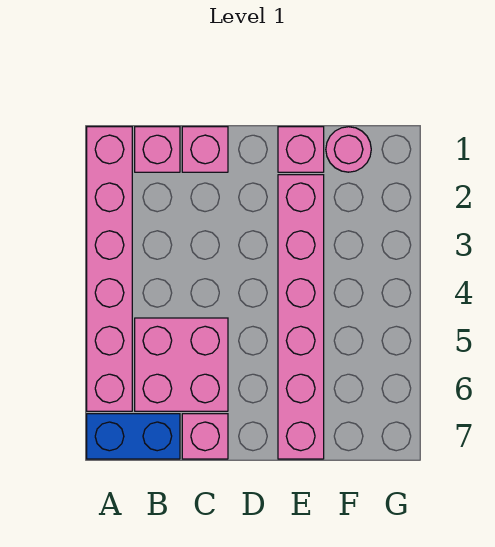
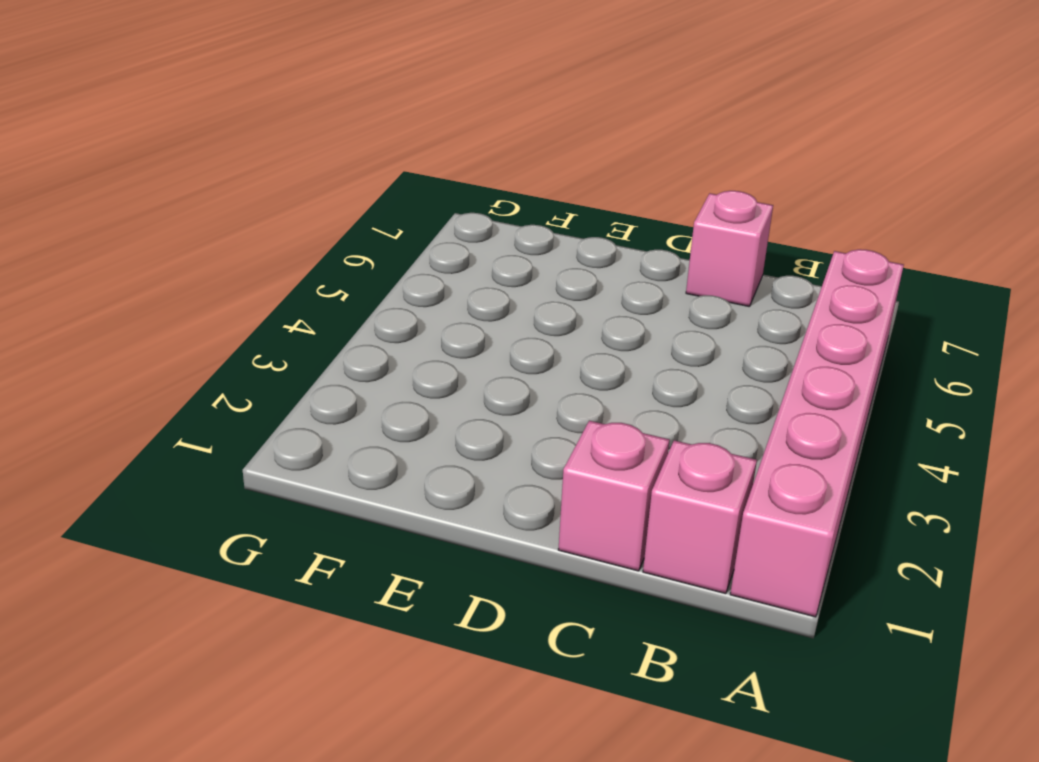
none -> blue 1x2 brick [87,414,180,459]
none -> pink 2x2 brick [135,318,228,411]

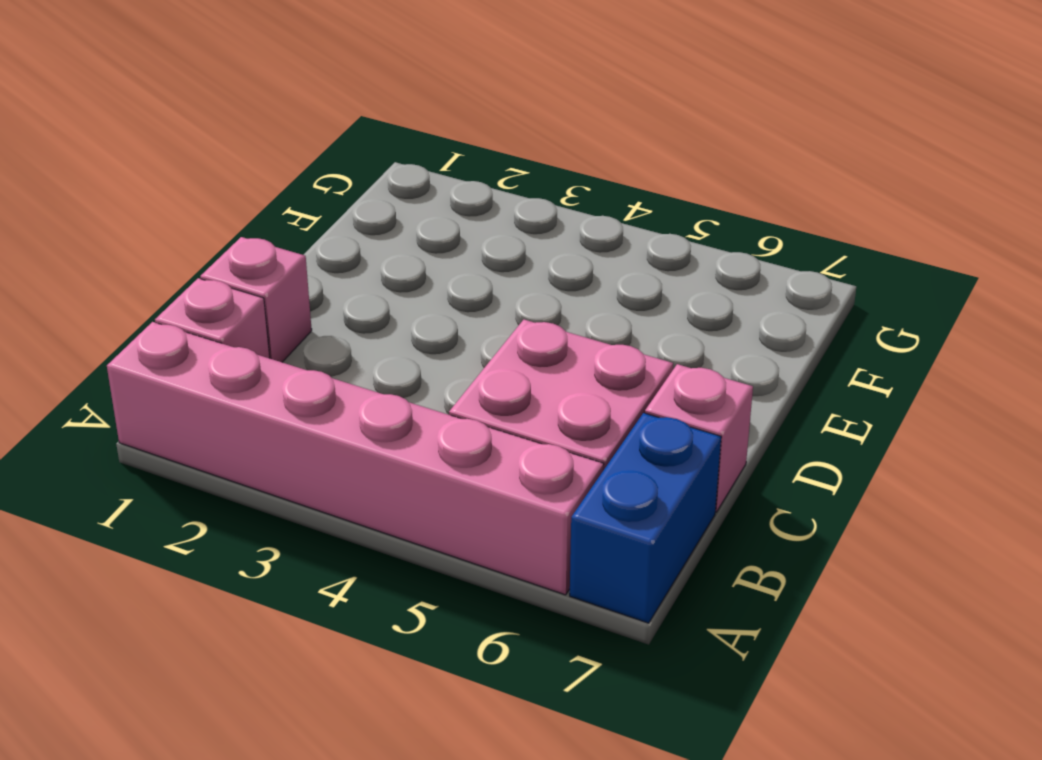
none -> pink 1x1 brick [278,127,324,172]
none -> pink 1x6 brick [278,175,324,459]

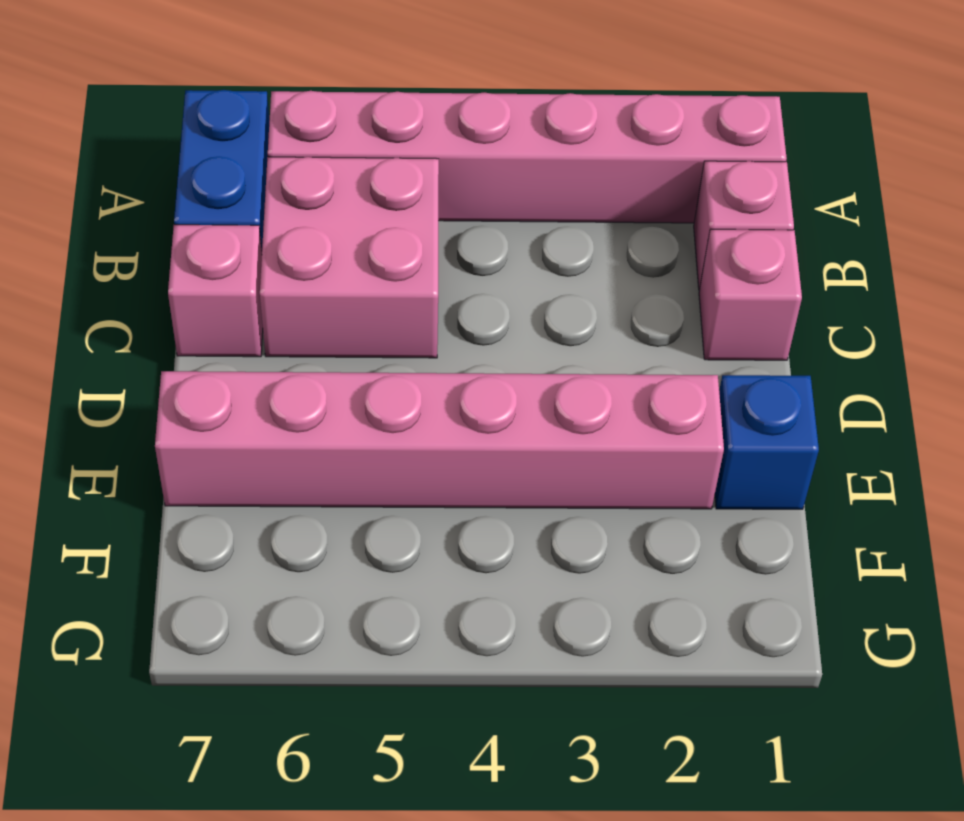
blue 1x1 brick [715,375,819,509] -> pink 1x1 brick [278,127,324,172]
none -> pink 1x1 round brick [326,127,371,172]

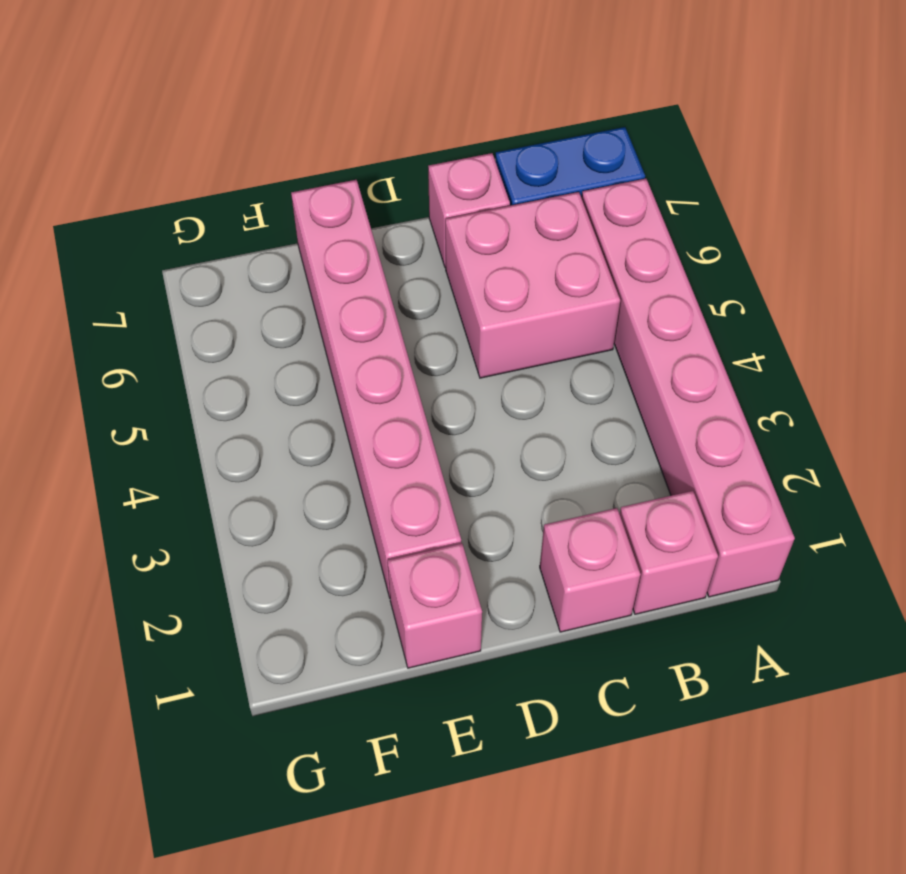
none -> pink 1x1 round brick [326,127,371,172]

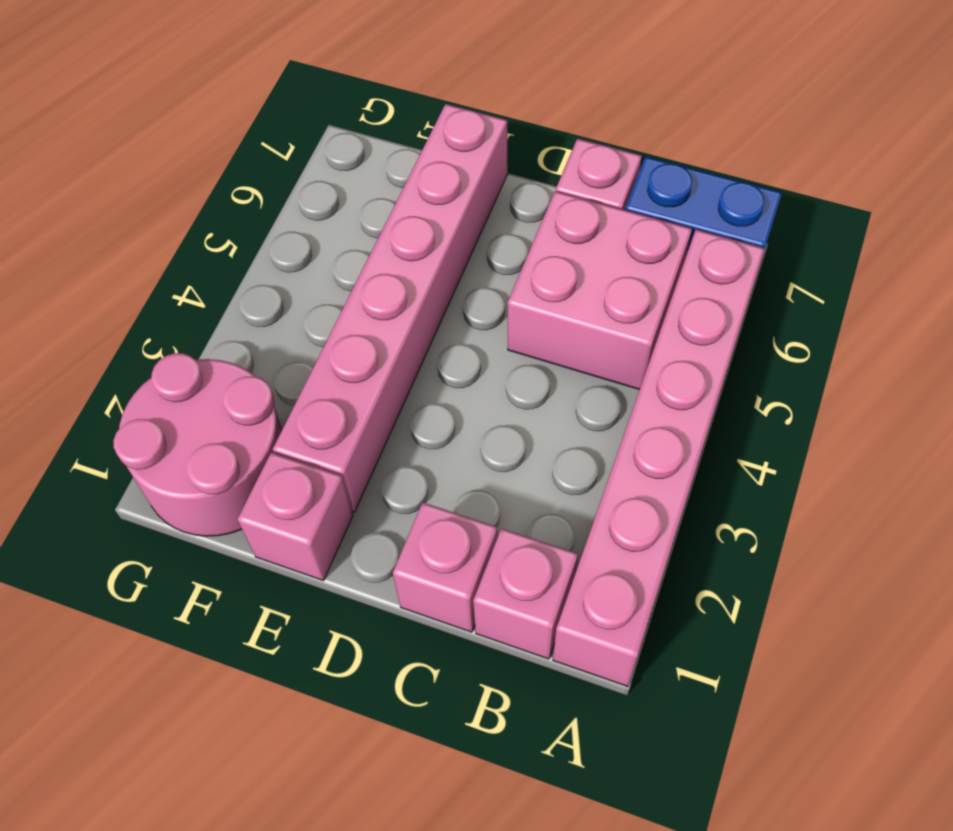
pink 2x2 round brick [113,353,282,536] -> pink 1x1 round brick [326,127,371,172]

